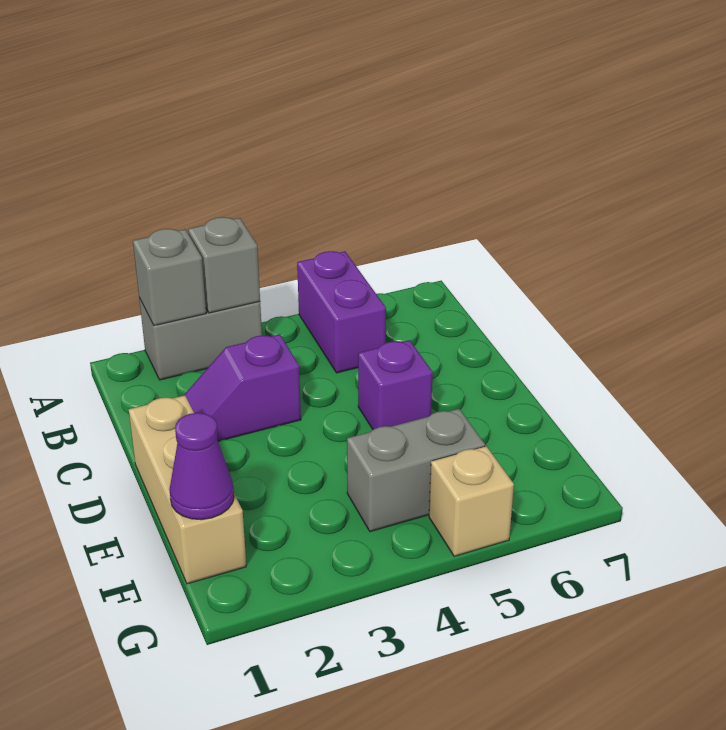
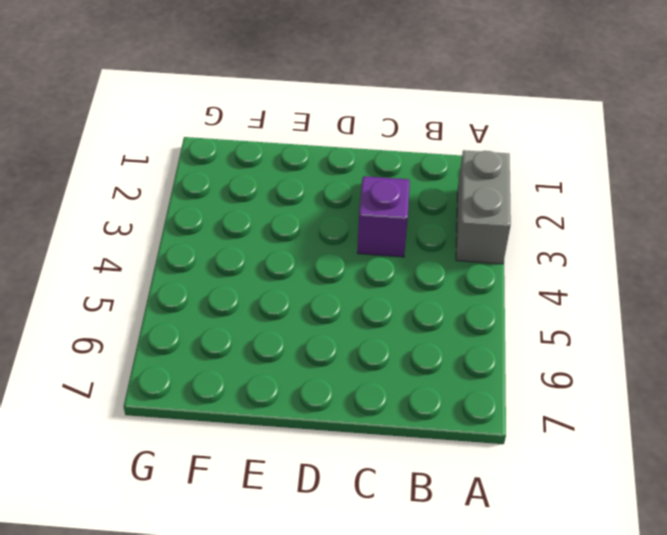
none -> purple 1x2 brick [297,251,386,373]
none -> tan 1x3 brick [129,395,246,584]

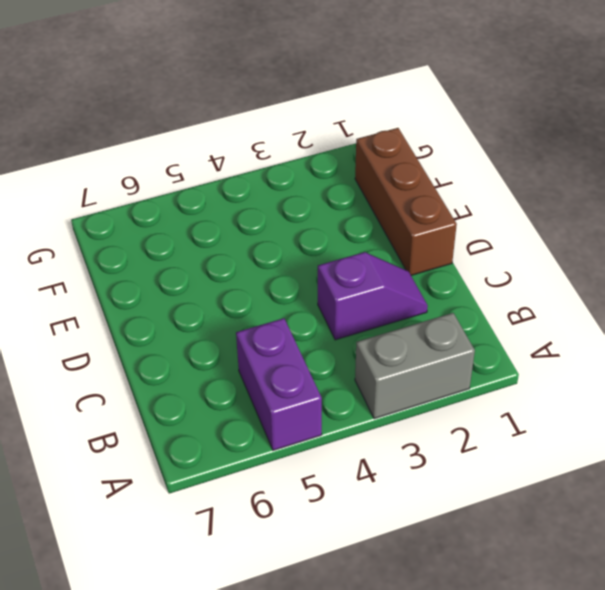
brown 1x3 brick [355,128,457,275] -> tan 1x3 brick [129,395,246,584]
none -> purple 1x1 brick [358,340,433,429]
none -> grey 1x2 brick [347,409,485,532]

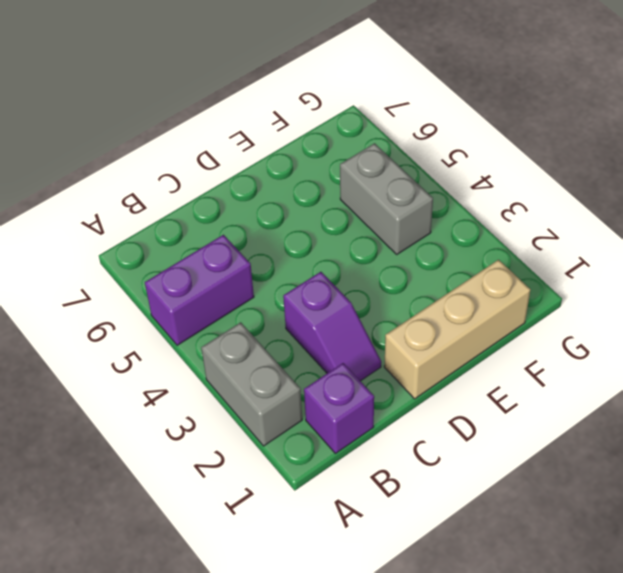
purple 1x1 brick [304,363,374,454] -> purple 1x1 brick moved to [358,340,433,429]
none -> tan 1x1 brick [429,446,514,556]
none -> grey 1x1 brick [133,229,206,326]

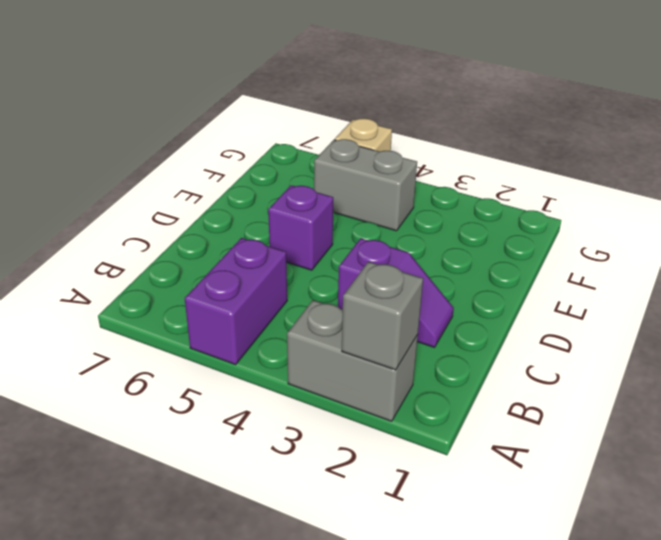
none -> tan 1x3 brick [129,395,246,584]
none -> grey 1x1 brick [188,217,260,313]

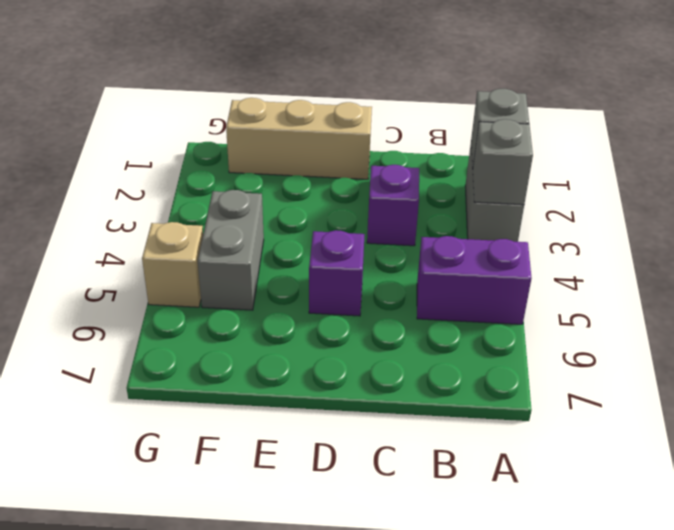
none -> purple 1x1 cone [169,413,234,520]

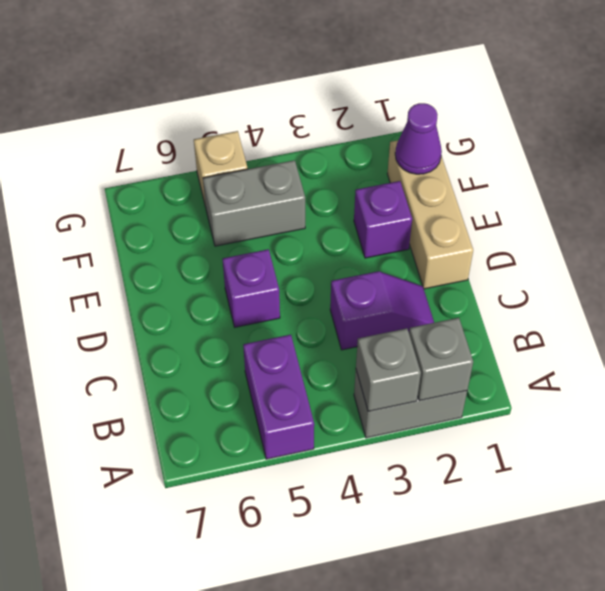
purple 1x1 brick [354,181,412,258] -> none

